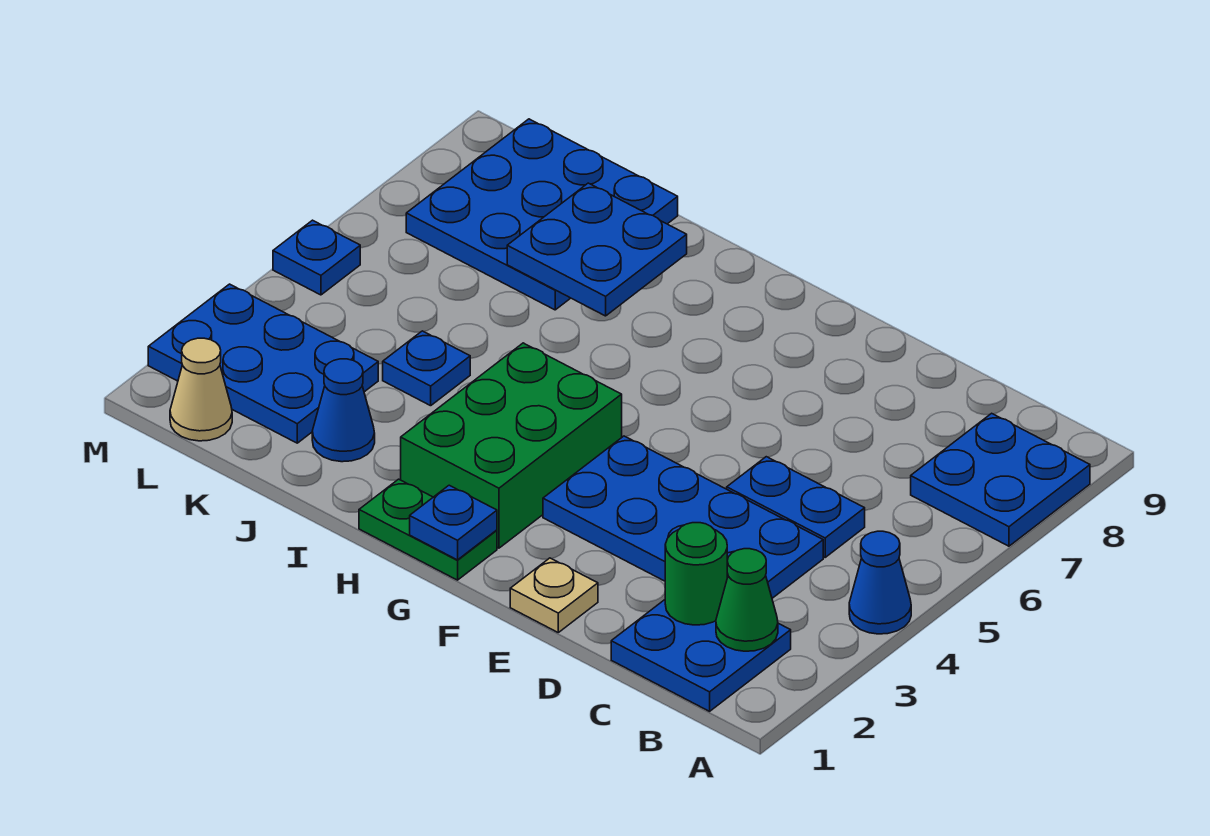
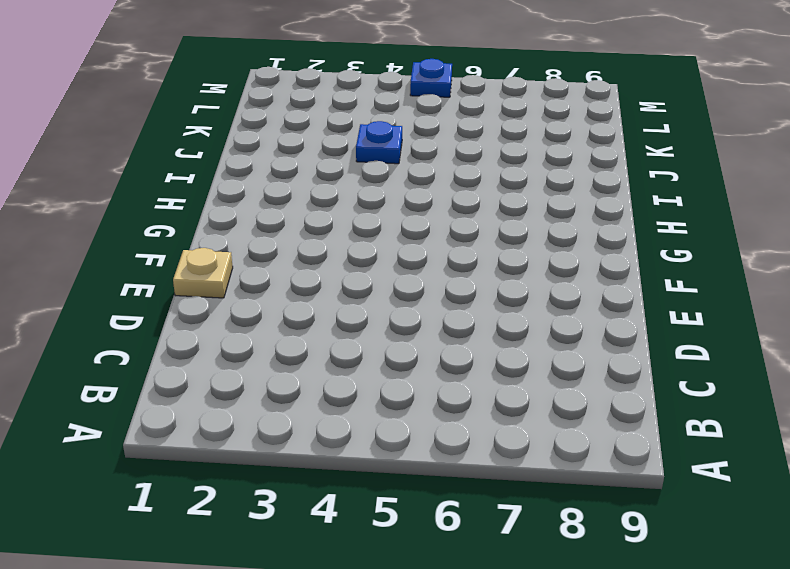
none -> blue 1x1 cone [849,531,911,634]
none -> blue 2x2 plate [911,413,1090,546]
none -> blue 2x2 plate [611,600,791,711]

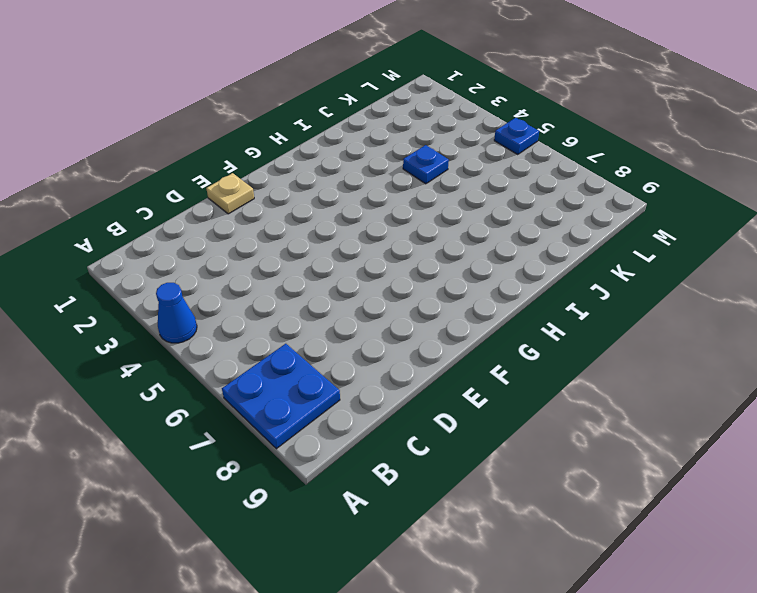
none -> blue 2x2 plate [611,600,791,711]
none -> blue 2x4 plate [543,436,823,598]
none -> blue 1x2 plate [727,457,865,557]

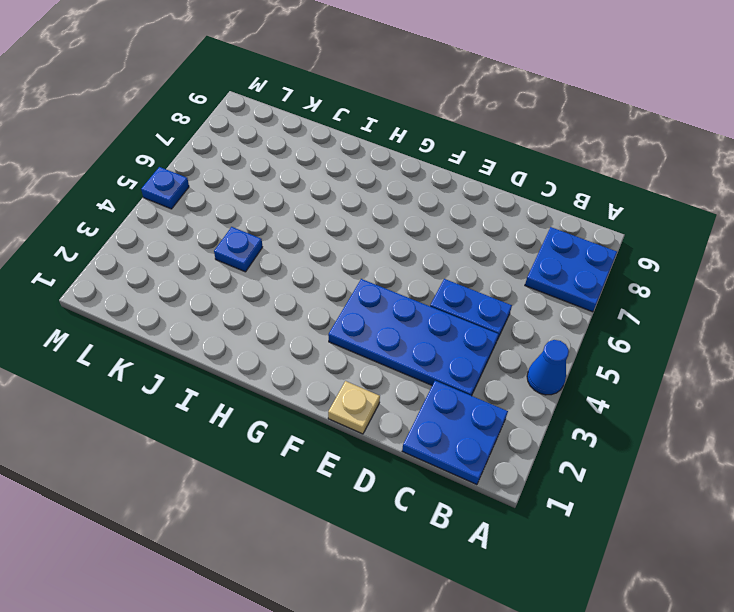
none -> green 1x2 plate [359,479,497,580]
none -> green 2x3 brick [401,343,622,548]
none -> blue 1x1 cone [312,359,375,462]

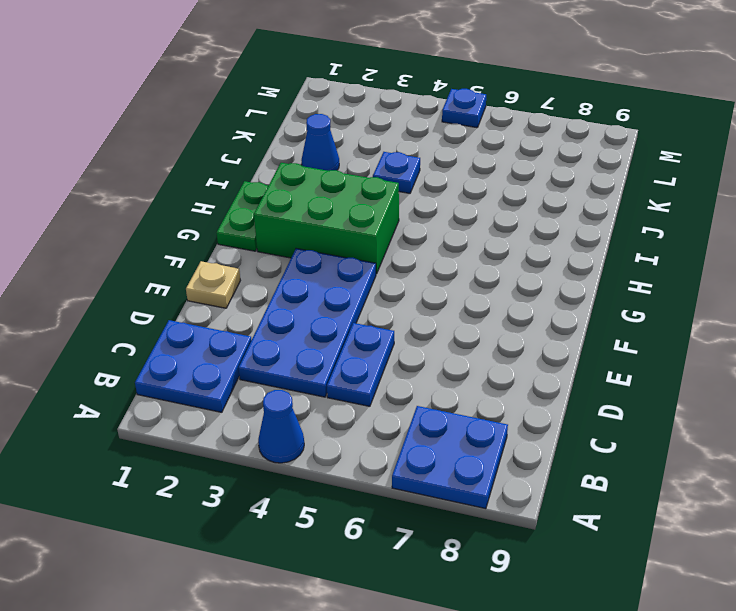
none -> blue 3x3 plate [406,119,678,310]
none -> blue 2x3 plate [148,284,378,443]
none -> tan 1x1 cone [170,338,232,441]

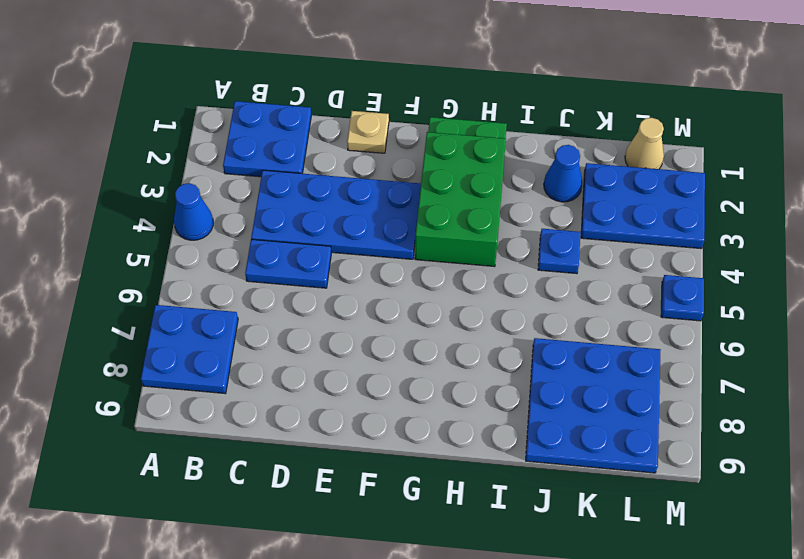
none -> green 1x1 cone [716,549,778,651]
none -> green 1x1 round brick [665,523,727,625]
none -> blue 1x1 plate [410,485,497,560]

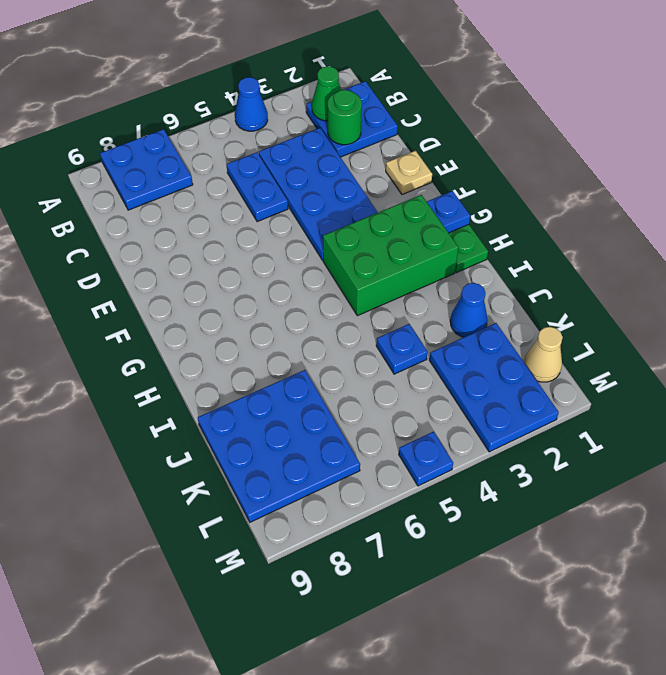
none -> blue 2x2 plate [507,183,687,316]

